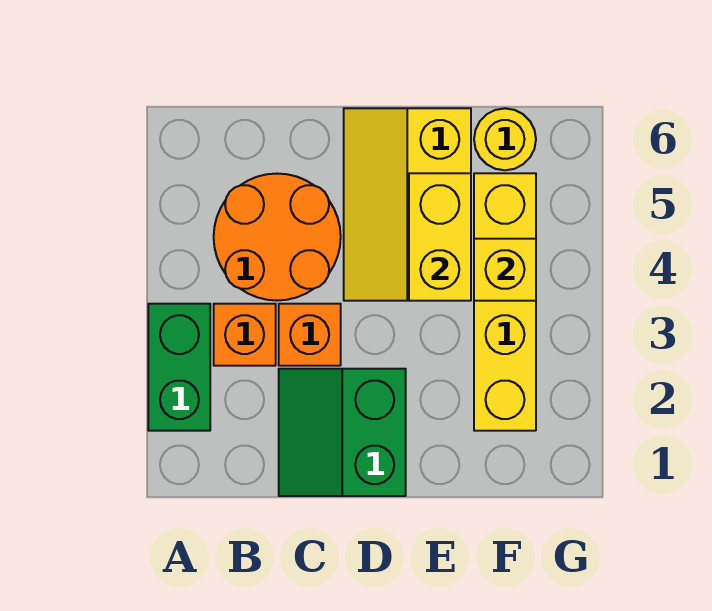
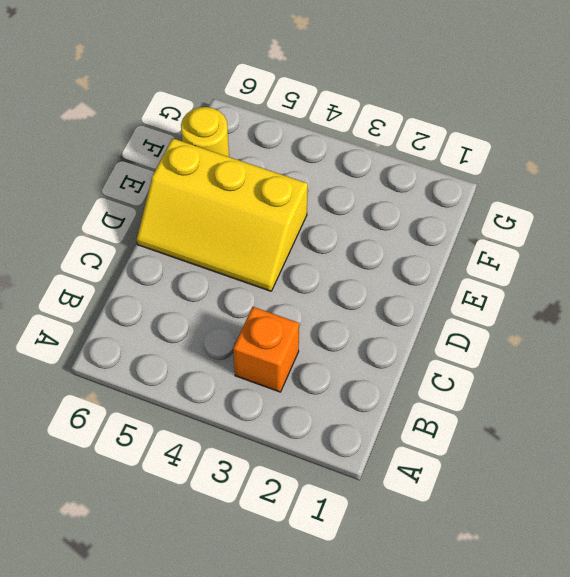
none -> green 1x2 brick [148,304,210,431]
none -> orange 2x2 round brick [214,174,341,301]

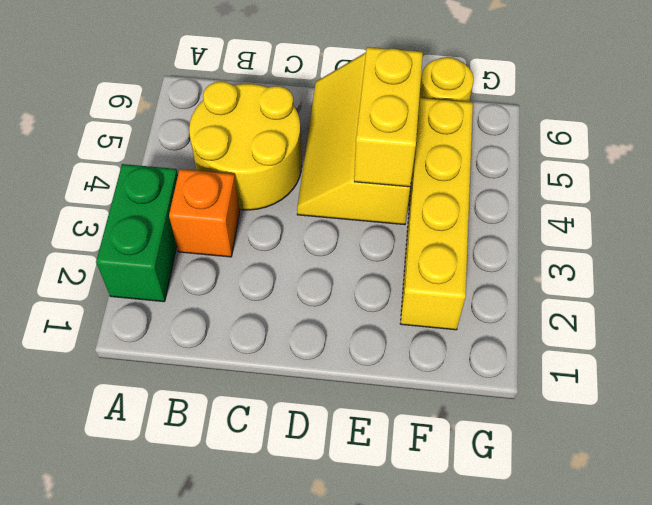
yellow 2x2 round brick [189,81,302,210] -> orange 2x2 round brick [214,174,341,301]
none -> green 2x2 slope [279,369,406,496]
none -> orange 1x1 brick [279,304,341,366]

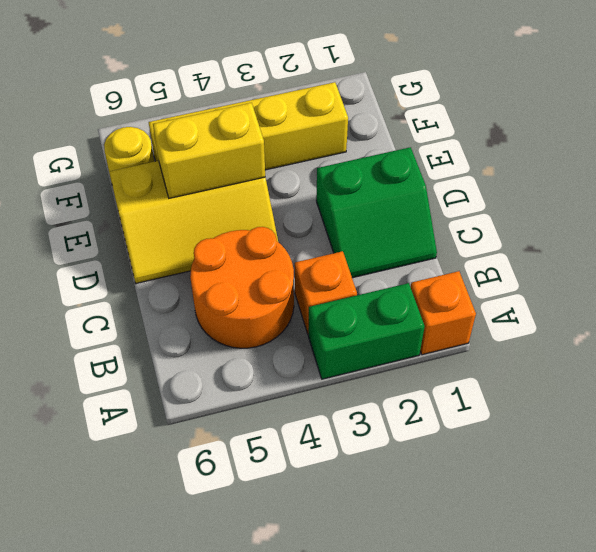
orange 1x1 brick [411,271,476,355] -> orange 1x1 brick moved to [279,304,341,366]
none -> yellow 1x1 brick [474,239,536,301]

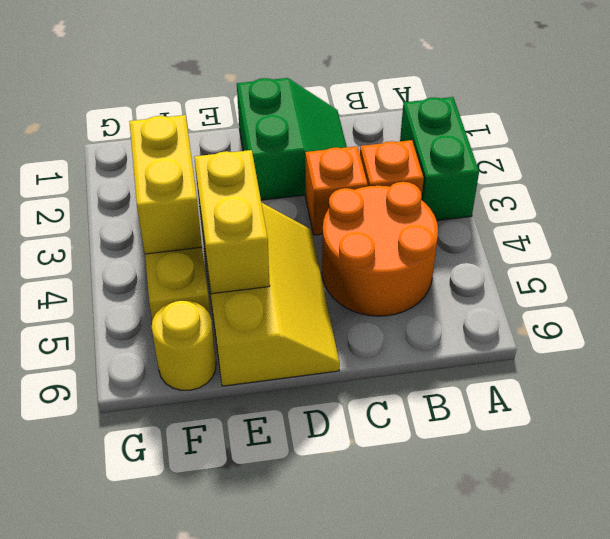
yellow 1x2 brick [129,115,202,254] -> yellow 1x1 brick [474,239,536,301]

